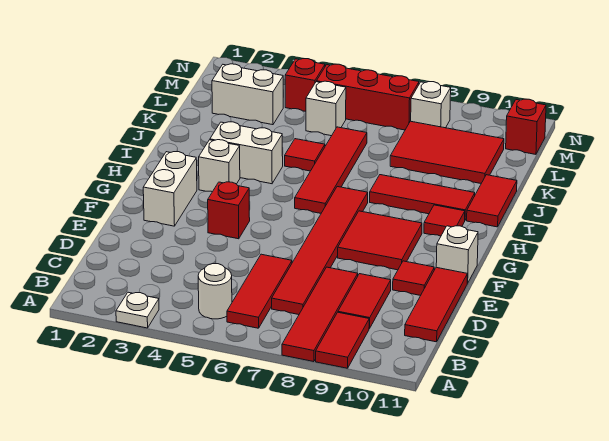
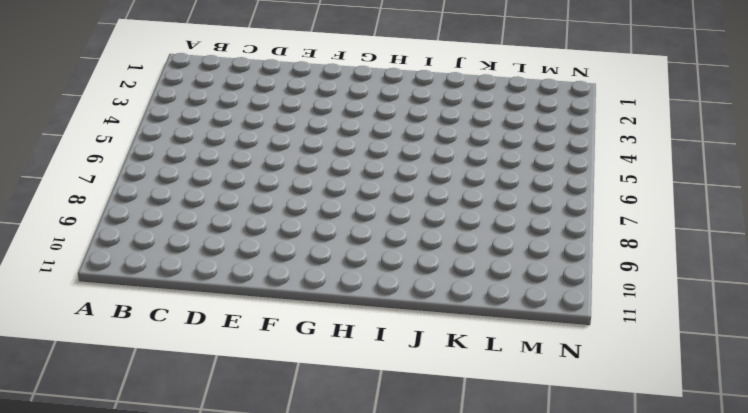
none -> white 1x1 plate [116,292,159,328]
none -> red 1x4 tile [282,267,358,362]
none -> red 1x2 tile [316,312,369,368]

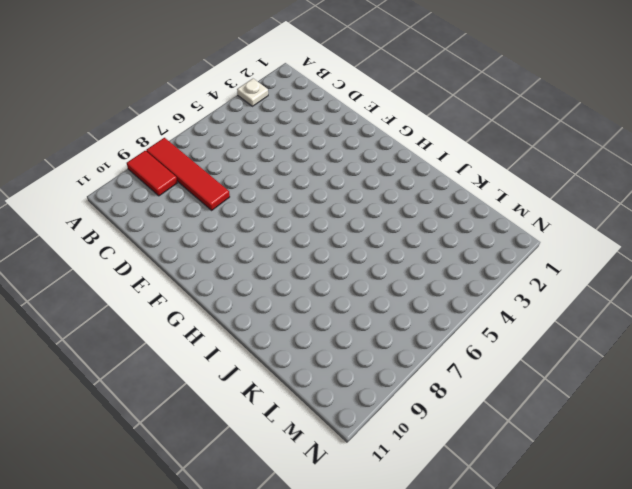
none -> white 1x1 round brick [198,264,232,319]
none -> red 1x3 tile [227,254,292,328]
none -> red 1x6 tile [272,187,368,315]

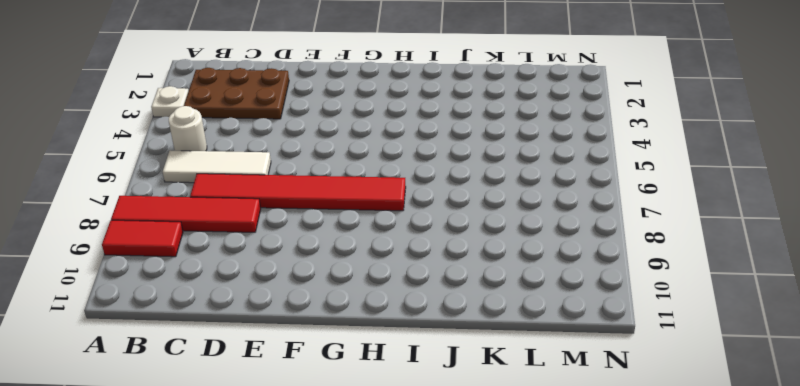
brown 2x3 plate [184,68,289,119] -> none
white 1x3 tile [163,150,271,183] -> red 1x3 tile [227,254,292,328]
none -> red 1x2 tile [338,274,391,329]
none -> red 1x3 tile [405,267,467,342]
none -> red 1x1 tile [393,261,434,296]

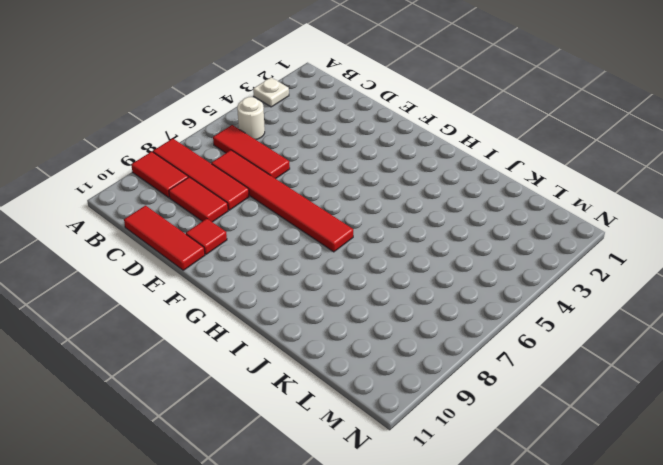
none -> white 1x2 brick [143,152,197,226]
none -> red 1x1 brick [208,182,250,239]
none -> red 2x2 tile [338,211,422,270]

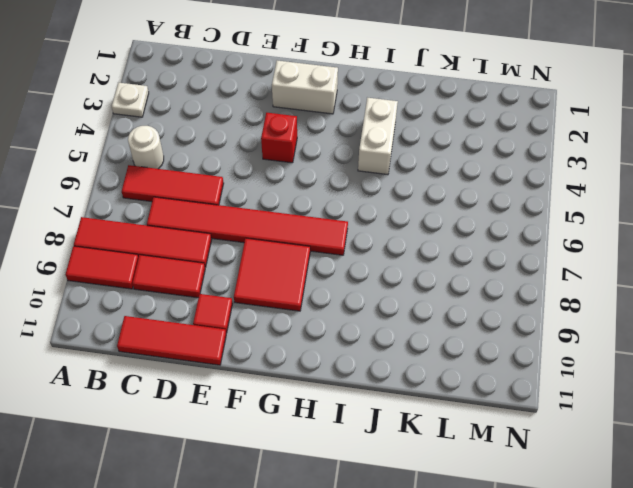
none -> white 1x1 brick [436,226,478,283]
none -> white 1x1 brick [199,140,240,192]
none -> red 1x4 tile [295,127,367,213]

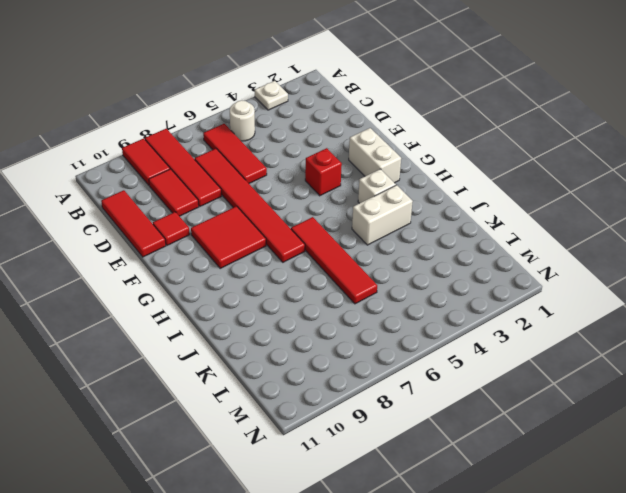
none -> white 1x1 brick [436,226,478,283]
none -> red 1x1 tile [424,205,465,236]
none -> red 1x3 tile [370,175,475,220]

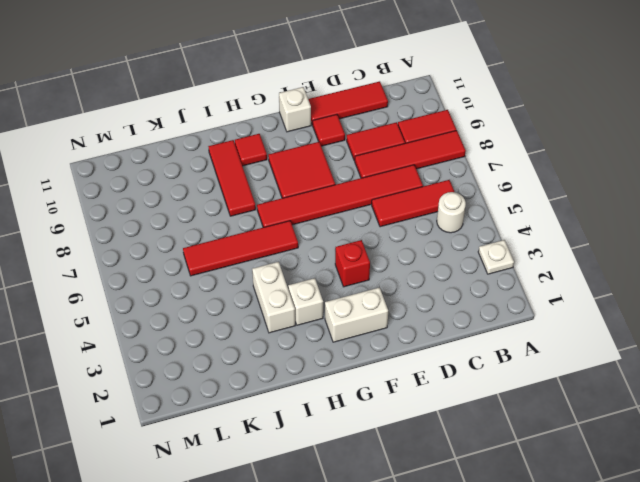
none -> red 1x2 tile [467,175,517,227]
none -> red 1x1 tile [285,139,325,171]
none -> red 2x3 tile [390,121,504,183]

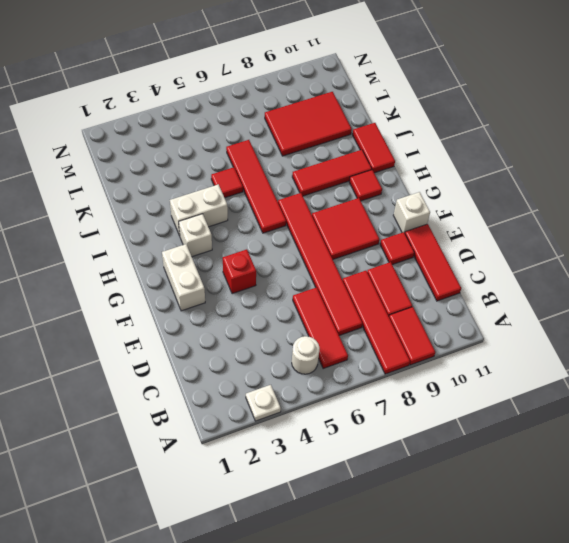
none -> white 1x2 brick [212,64,283,125]
none -> white 1x1 brick [306,81,346,136]
none -> red 1x1 brick [285,59,325,111]

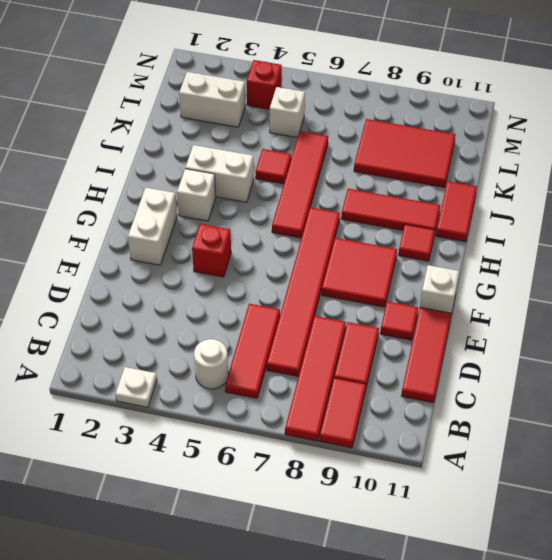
none -> red 1x3 brick [317,64,419,130]
none -> white 1x1 brick [411,82,451,128]
none -> red 1x1 brick [506,99,546,154]

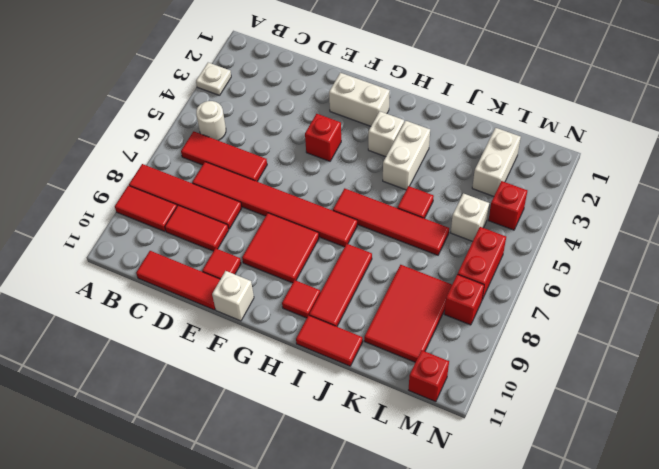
red 1x2 brick [458,227,506,299] -> red 1x3 brick [317,64,419,130]
red 1x1 brick [444,274,484,325] -> white 1x1 brick [411,82,451,128]

